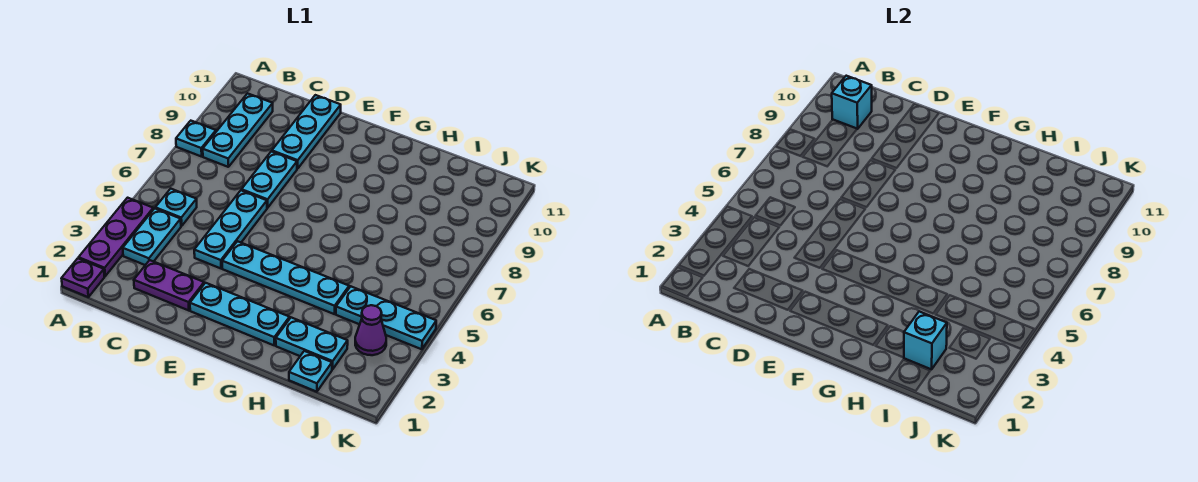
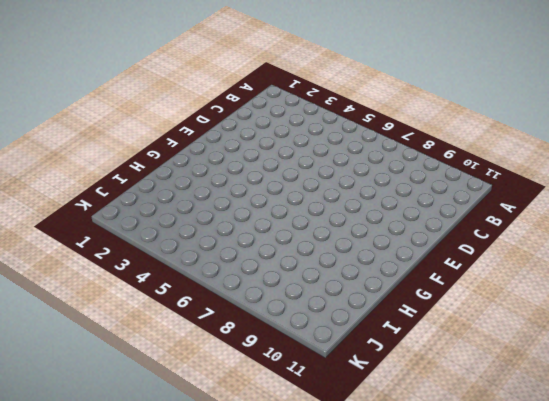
none -> purple 1x1 plate [61,258,104,297]
none -> purple 1x3 plate [79,198,153,276]
none -> cyan 1x1 plate [176,121,216,157]

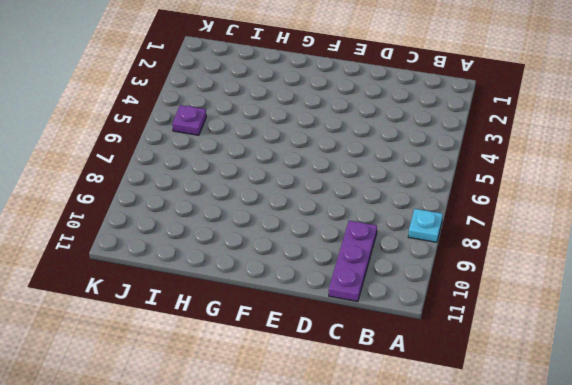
purple 1x3 plate [329,221,377,302] -> purple 1x3 plate moved to [79,198,153,276]
purple 1x1 plate [172,105,206,135] -> purple 1x1 plate moved to [61,258,104,297]
none -> cyan 1x2 plate [123,208,181,265]
none -> cyan 1x1 plate [155,189,197,226]
none -> cyan 1x3 plate [203,93,273,167]

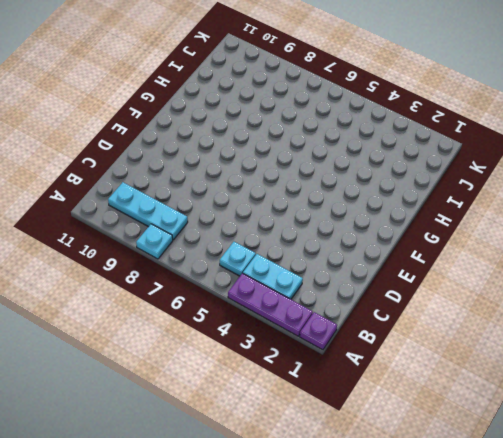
none -> purple 1x2 plate [134,260,204,311]
none -> cyan 1x3 plate [194,190,267,268]
none -> cyan 1x2 plate [242,151,297,208]

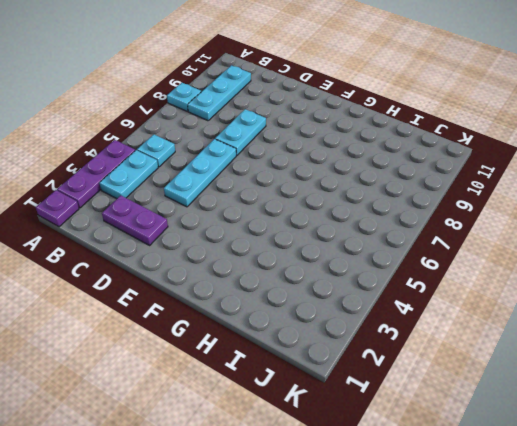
none -> cyan 1x3 plate [272,95,341,169]
none -> cyan 1x3 plate [190,283,290,345]
none -> cyan 1x4 plate [222,241,349,314]

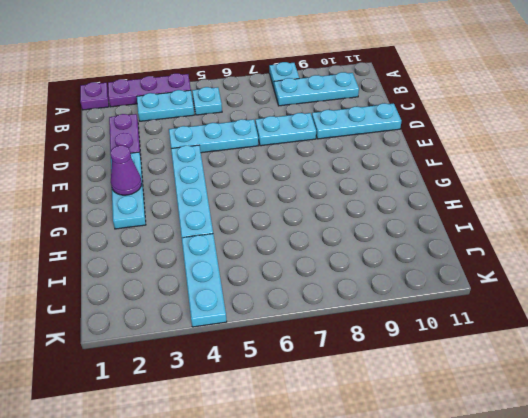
purple 1x1 cone [110,146,142,195] -> purple 1x1 cone moved to [355,305,386,355]
none -> cyan 1x2 plate [276,318,348,369]
none -> cyan 1x1 plate [289,351,332,392]
none -> cyan 1x1 brick [832,76,872,129]

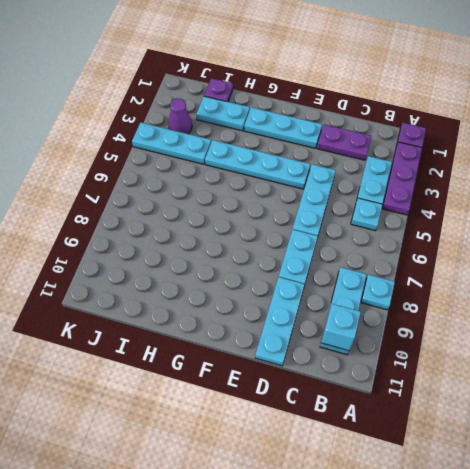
purple 1x1 plate [204,78,233,102] -> cyan 1x1 plate [289,351,332,392]
none -> cyan 1x1 brick [904,312,947,369]

